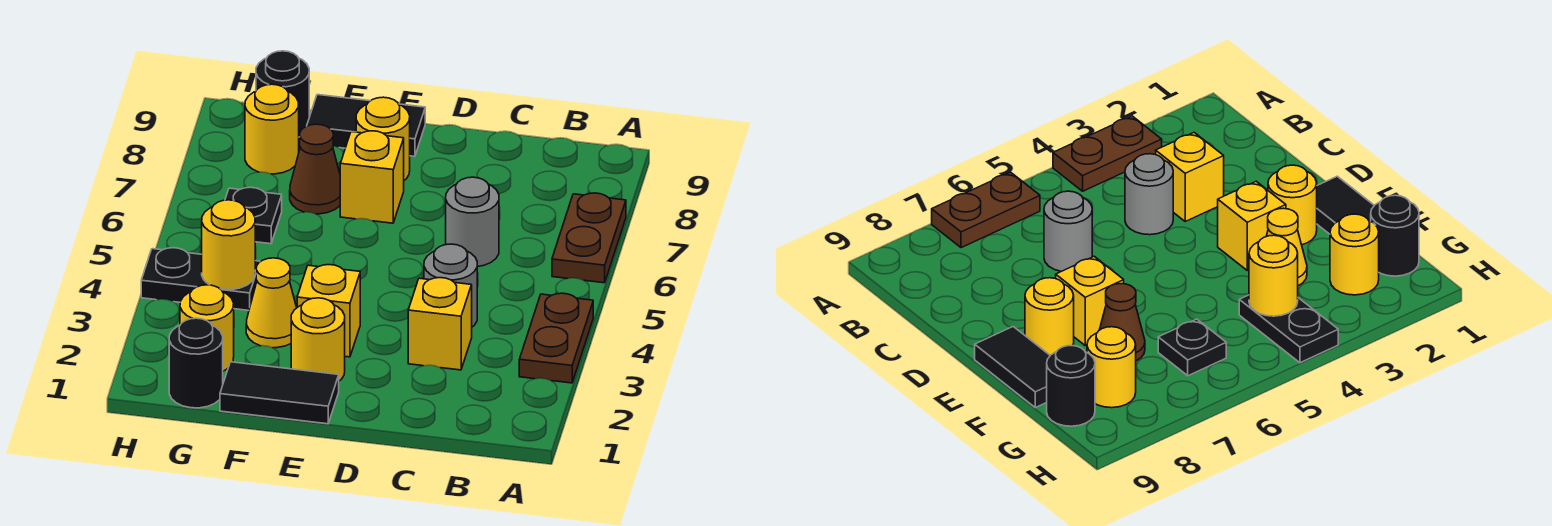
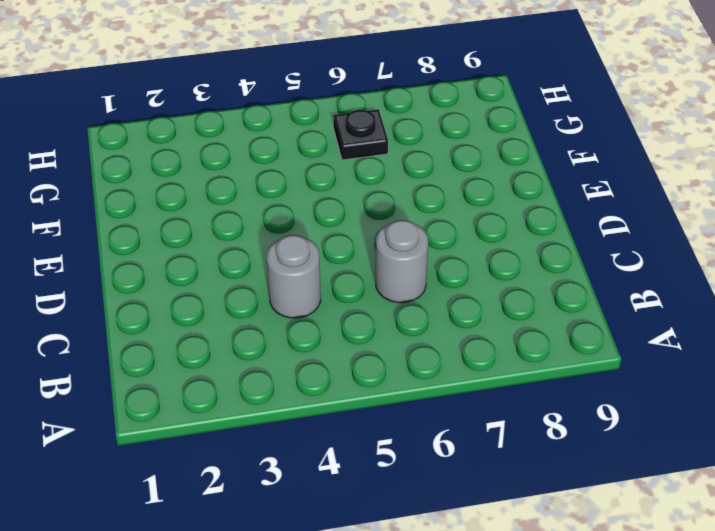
none -> brown 1x2 plate [519,293,593,383]
none -> brown 1x2 plate [552,193,626,283]
none -> yellow 1x1 brick [408,278,472,370]

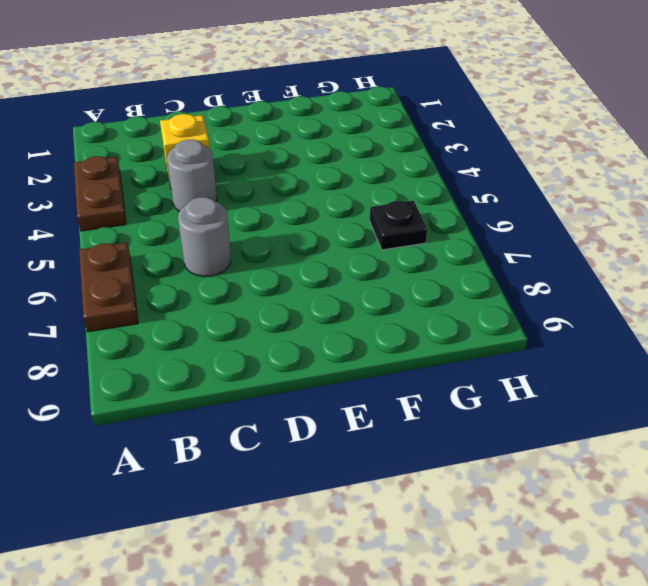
none -> black 1x2 tile [220,362,339,424]
none -> yellow 1x1 round brick [291,298,345,381]
none -> yellow 1x1 brick [297,265,360,357]

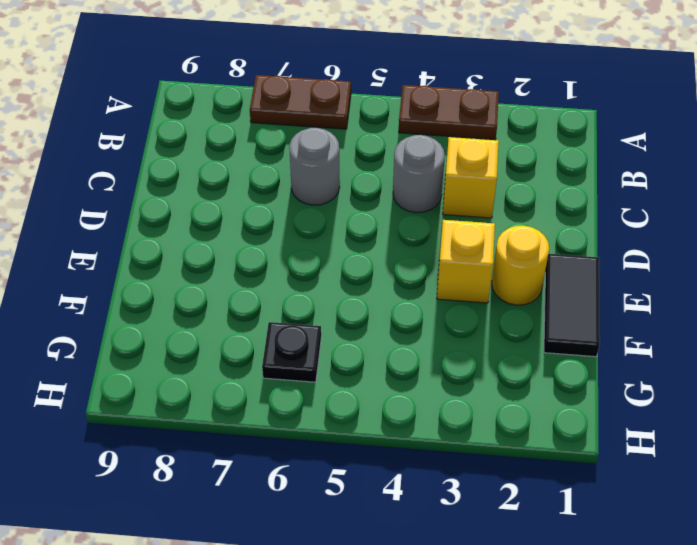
none -> yellow 1x1 brick [340,131,404,223]
none -> yellow 1x1 round brick [356,97,410,180]
none -> black 1x2 tile [307,95,425,156]

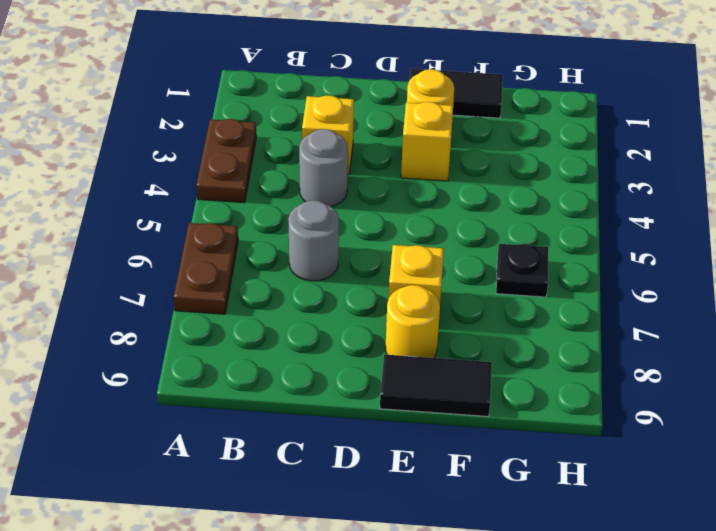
none -> yellow 1x1 cone [246,258,297,348]
none -> brown 1x1 cone [290,124,340,214]
none -> black 1x1 round brick [169,318,223,408]

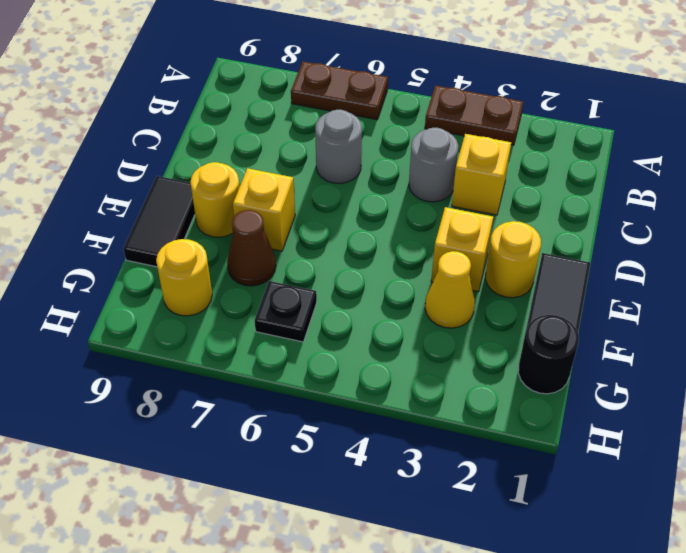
none -> yellow 1x1 round brick [180,285,234,371]
none -> black 1x2 plate [141,248,260,310]
none -> black 1x1 round brick [256,51,309,137]

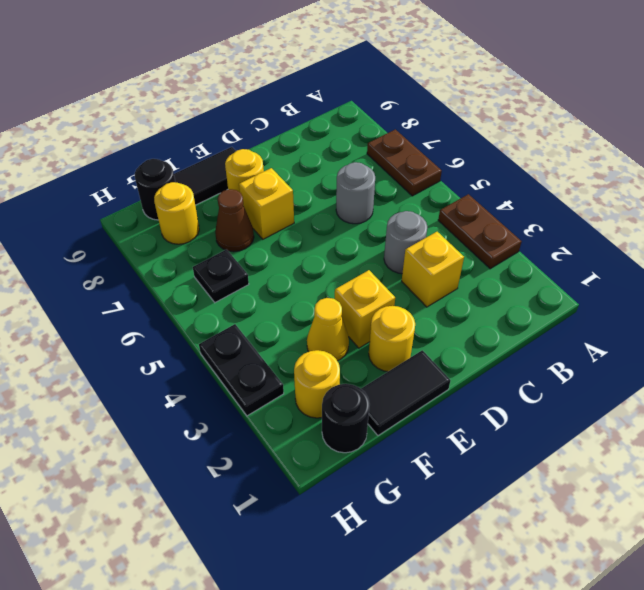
black 1x2 plate [199,324,284,416] -> black 1x2 plate turned to [141,248,260,310]
none -> yellow 1x1 round brick [202,200,255,290]

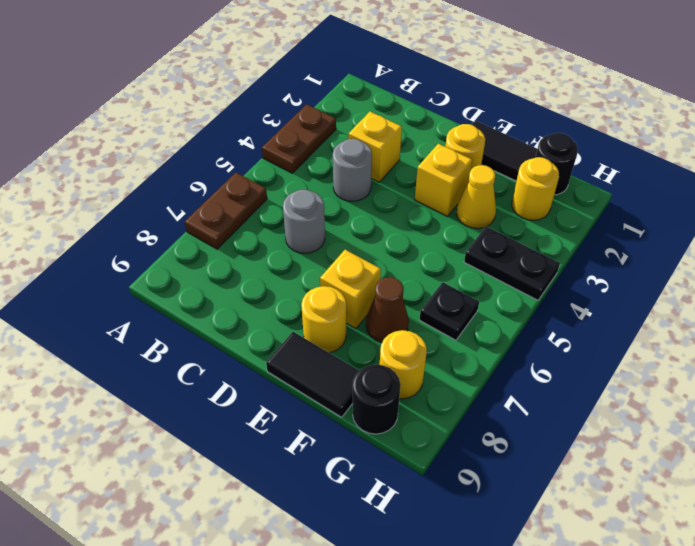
none -> yellow 1x1 round brick [202,200,255,290]

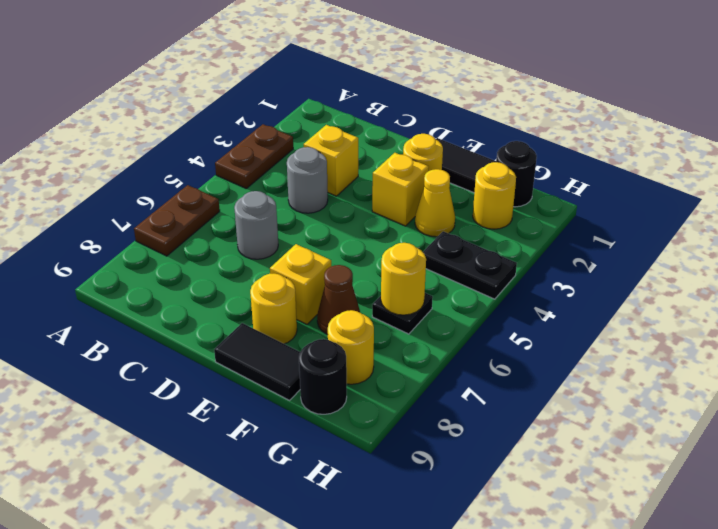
yellow 1x1 round brick [381,243,426,315] -> yellow 1x1 round brick moved to [202,200,255,290]

